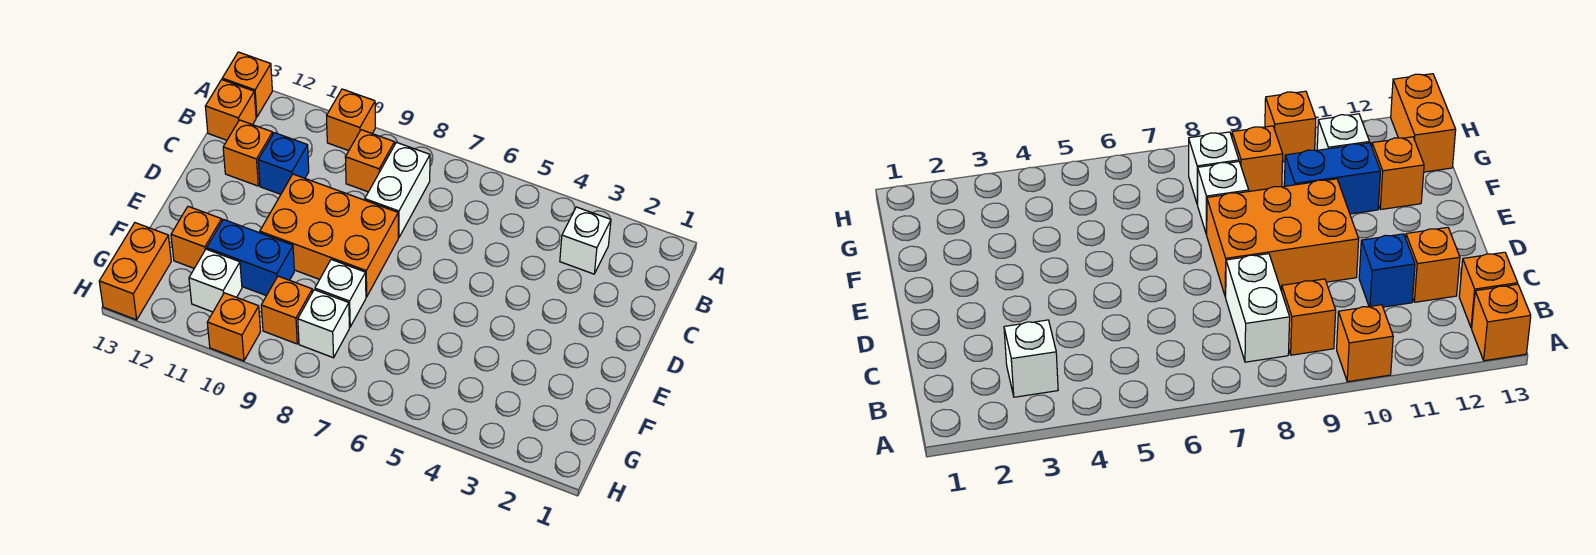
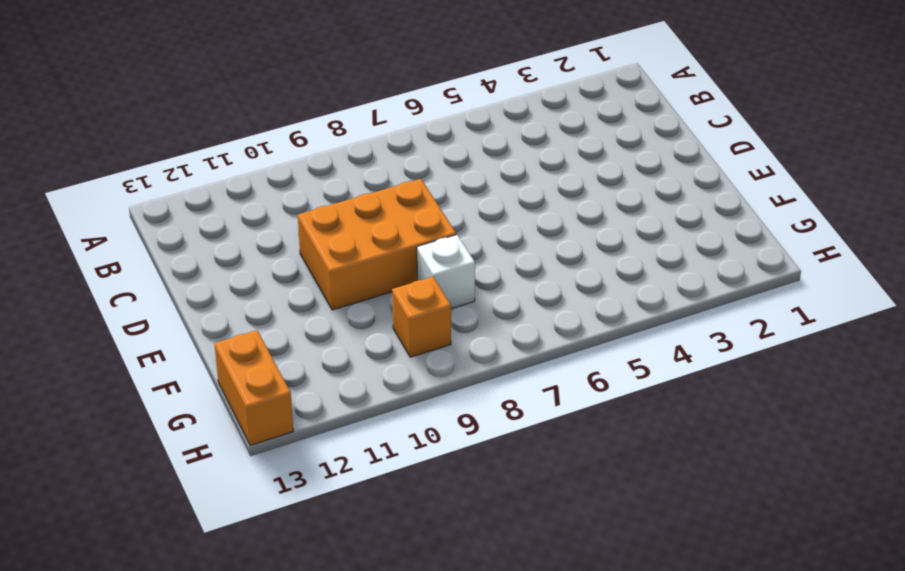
none -> orange 1x1 brick [327,89,375,151]
none -> orange 1x1 brick [222,52,272,117]
none -> white 1x1 brick [560,207,611,274]

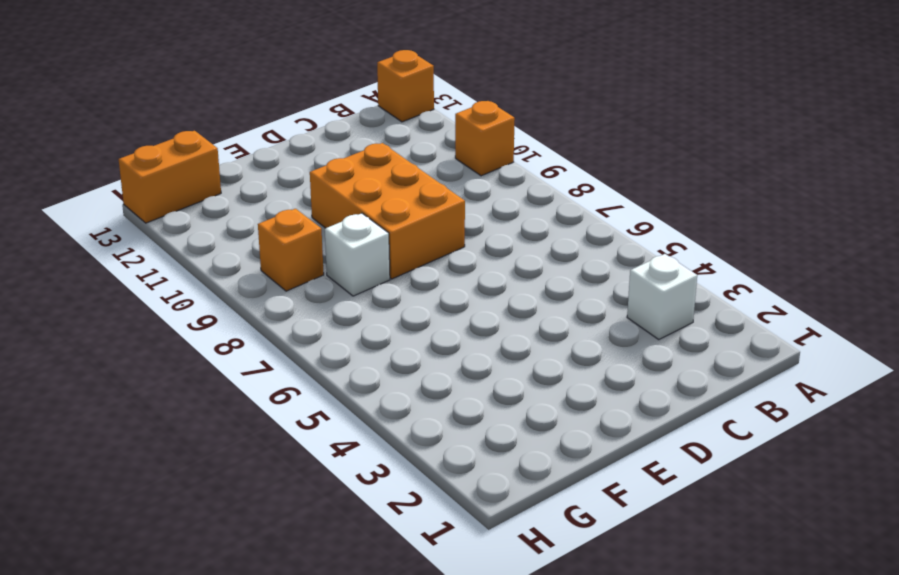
none -> white 1x2 brick [365,142,430,238]
none -> orange 1x1 brick [345,130,395,192]
none -> orange 1x1 brick [205,80,256,140]

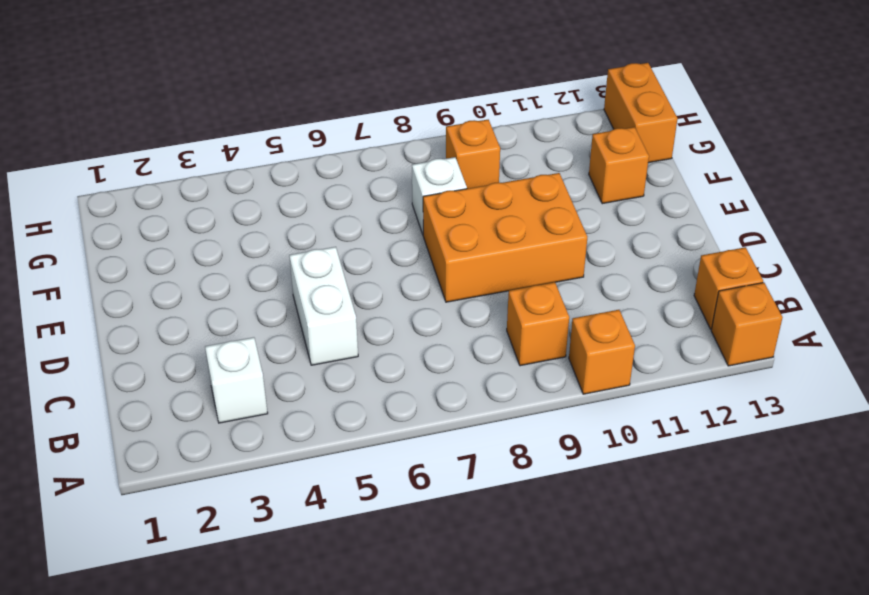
white 1x2 brick [289,247,358,365] -> white 1x2 brick moved to [365,142,430,238]
none -> blue 1x1 brick [258,133,309,194]
none -> orange 1x1 brick [223,120,273,186]
none -> blue 1x2 brick [207,219,294,296]

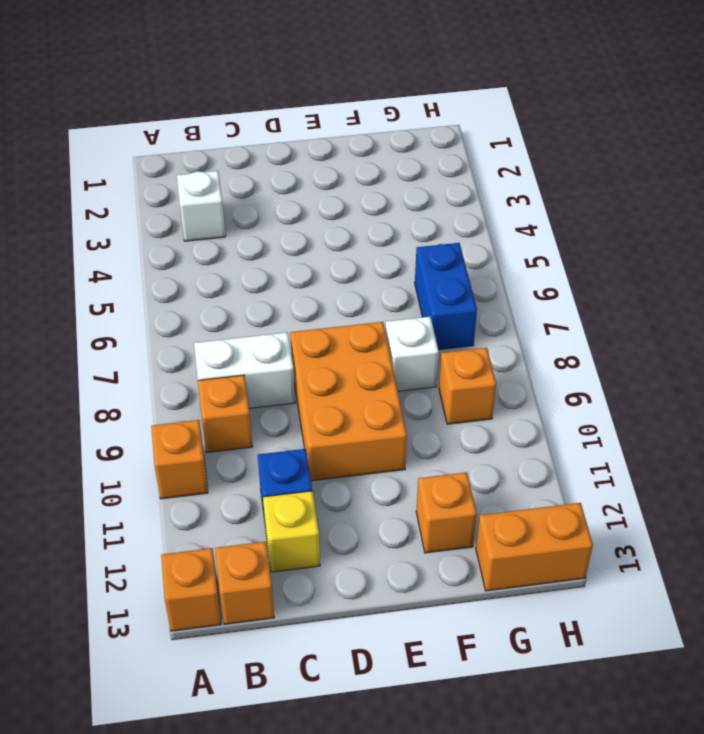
yellow 1x1 brick [263,491,320,572] -> orange 1x1 brick [223,120,273,186]
blue 1x2 brick [415,243,477,350] -> blue 1x2 brick moved to [207,219,294,296]
none -> white 1x1 brick [298,290,349,358]
none -> white 1x1 brick [189,249,242,312]
none -> orange 1x1 brick [207,293,260,361]

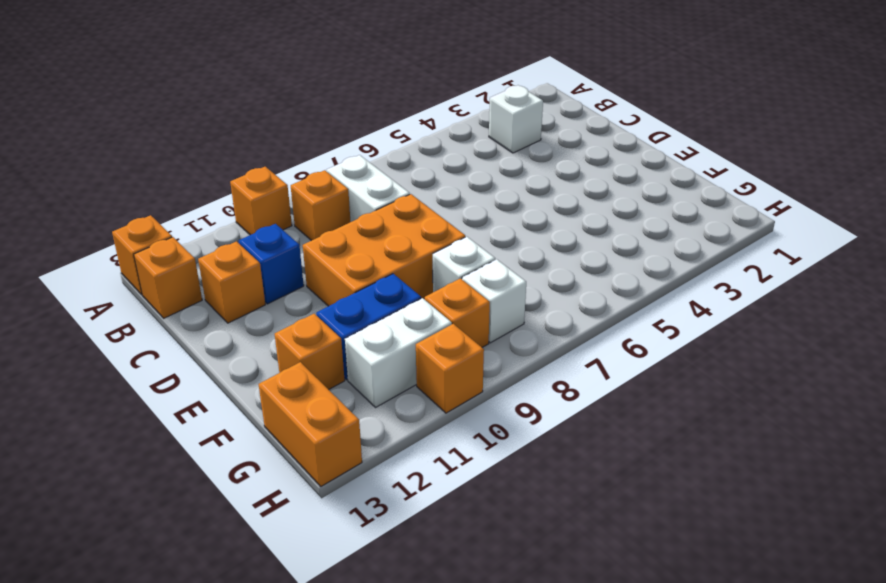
white 1x2 brick [345,298,452,408] -> white 1x1 brick [189,249,242,312]

